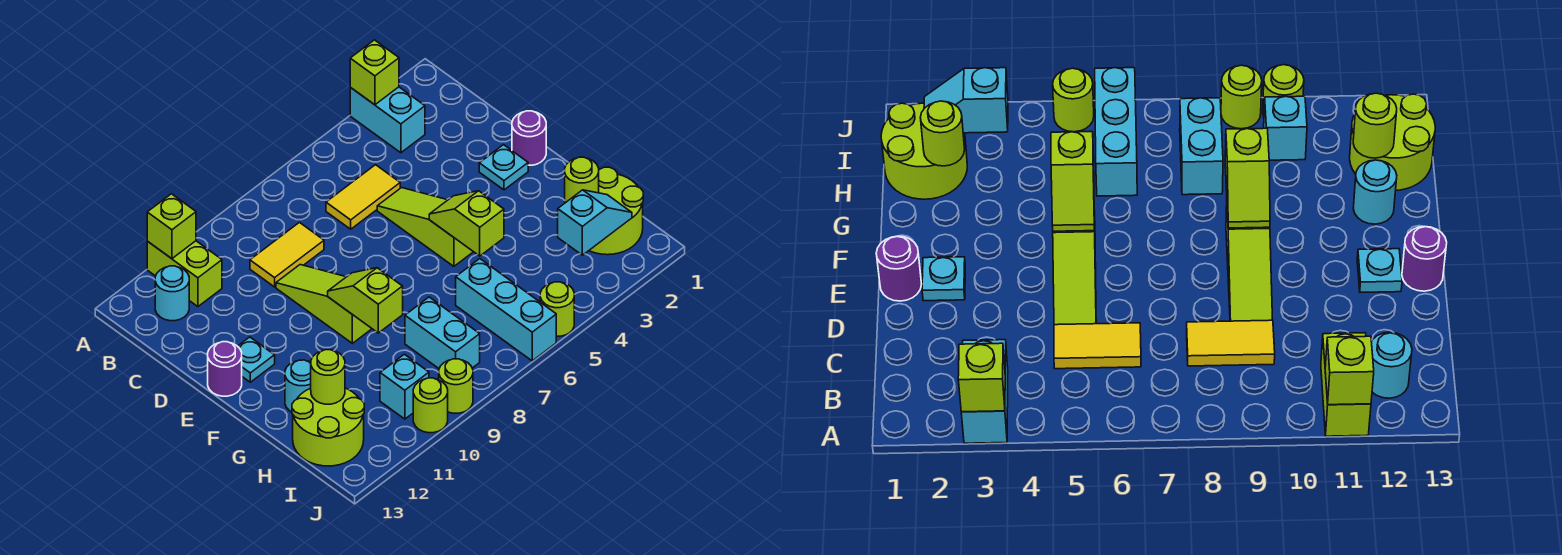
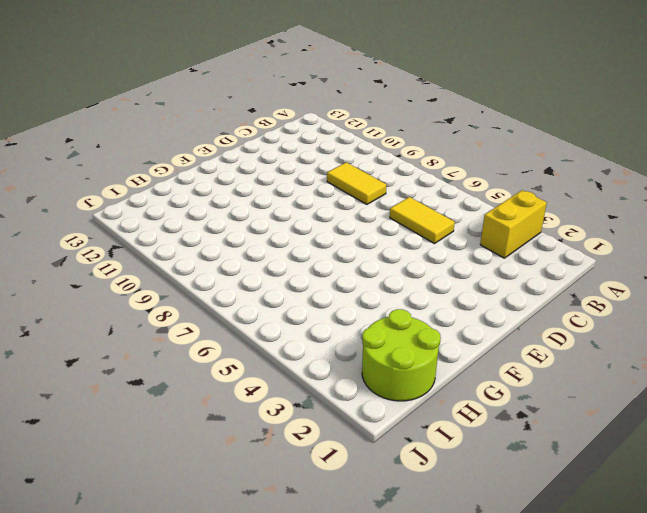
yellow 1x2 brick [480,190,547,258] -> cyan 1x2 brick [350,87,425,153]
none -> lime 1x2 brick [147,241,222,307]
none -> cyan 1x1 round brick [155,266,189,321]
none -> lime 1x3 slope [377,188,473,266]

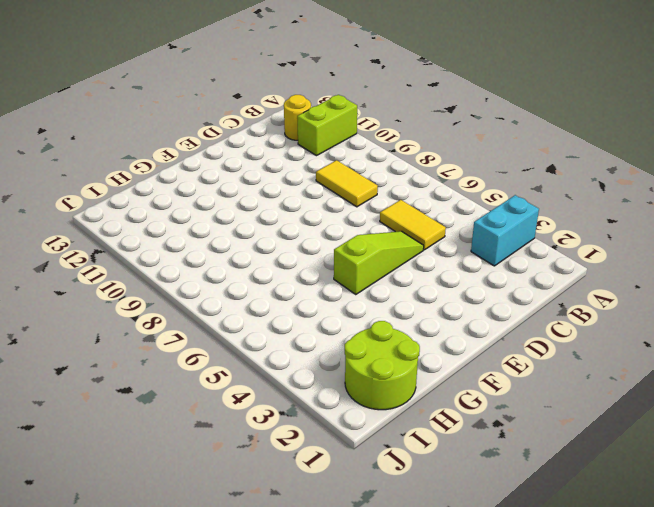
yellow 1x1 round brick [284,95,311,140] -> cyan 1x1 round brick [155,266,189,321]
none -> lime 1x3 slope [276,265,372,343]
none -> purple 1x1 round brick [512,111,546,165]
none -> cyan 1x1 plate [479,145,528,190]

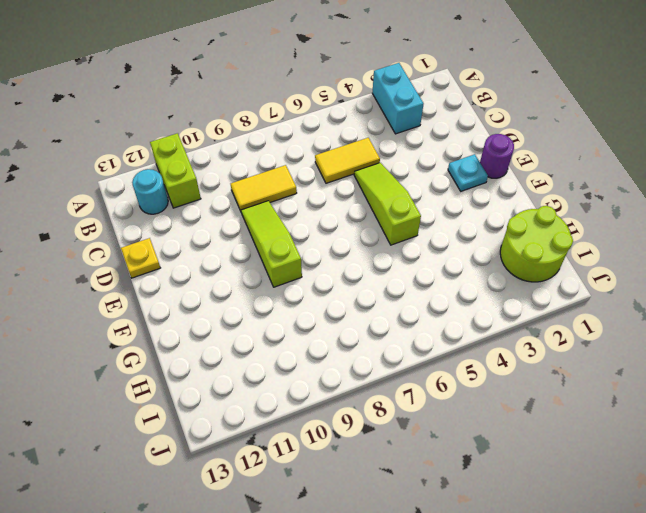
yellow 1x1 plate [121,238,160,278] -> none
none -> cyan 1x1 plate [238,337,275,382]
none -> purple 1x1 round brick [208,342,242,396]
none -> cyan 1x1 round brick [285,360,311,412]

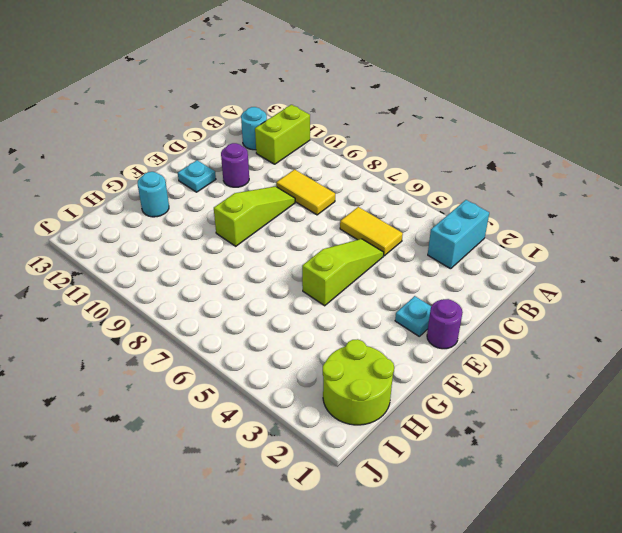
purple 1x1 round brick [221,143,249,187] -> purple 1x1 round brick moved to [208,342,242,396]
none -> cyan 1x3 brick [456,259,556,361]
none -> cyan 1x2 brick [405,297,480,368]
none -> lime 2x2 round brick [292,388,364,466]

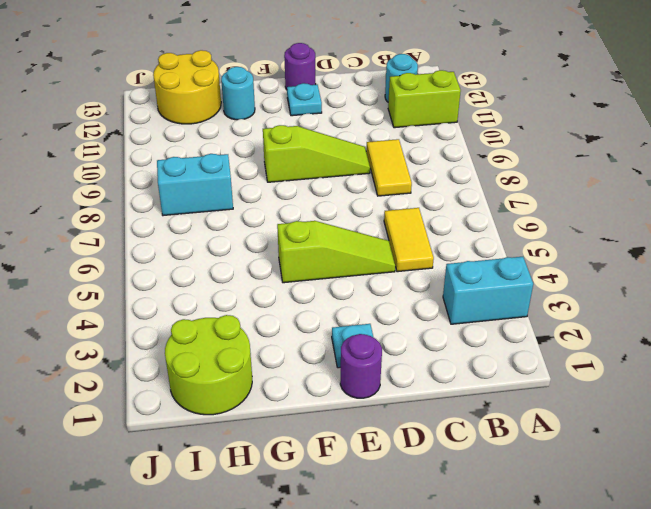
yellow 2x2 round brick [153,50,221,124] -> lime 2x2 round brick [292,388,364,466]
none -> cyan 1x3 brick [456,259,556,361]
none -> cyan 1x1 brick [380,354,429,419]
none -> lime 1x1 round brick [540,282,574,337]

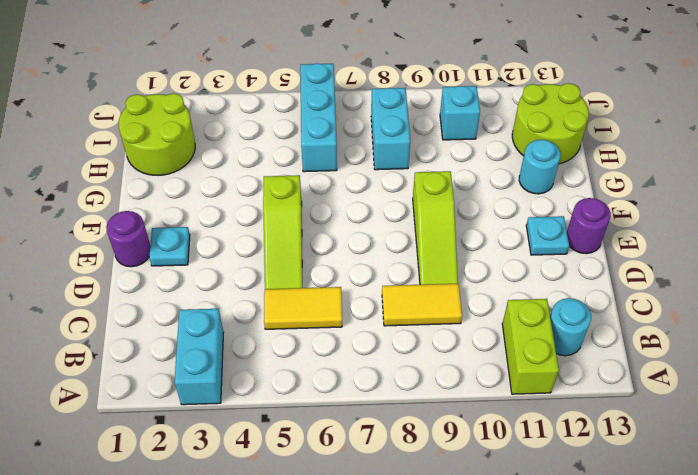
none -> lime 1x1 round brick [540,282,574,337]
none -> lime 1x1 round brick [439,359,473,413]
none -> lime 1x1 round brick [413,378,448,433]

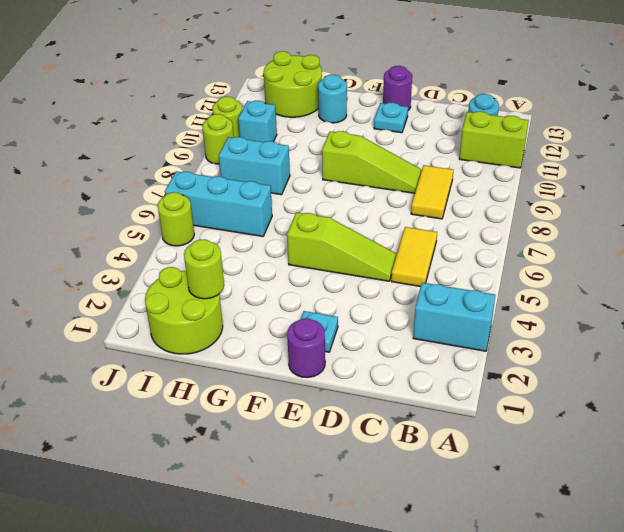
none -> lime 1x1 brick [350,40,399,105]
none -> lime 1x1 brick [147,194,196,259]
none -> lime 1x2 slope [429,191,504,256]

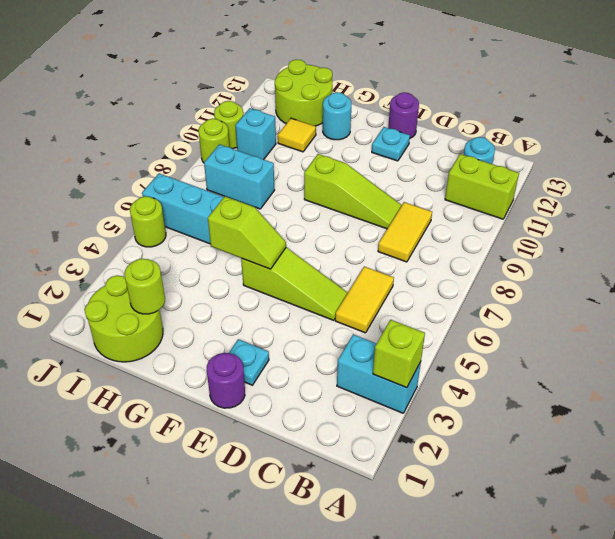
yellow 1x1 tile [278,118,316,152] -> none
none -> lime 1x1 brick [147,194,196,259]
none -> lime 1x2 slope [328,268,403,333]
none -> lime 1x1 round brick [311,350,345,404]

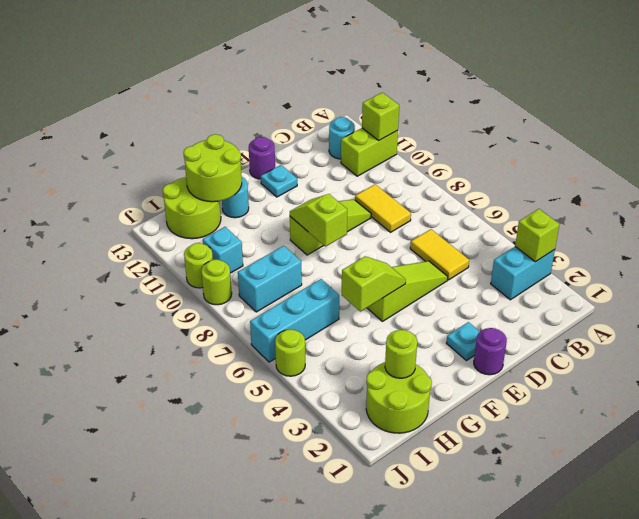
lime 1x2 slope [290,194,347,247] -> lime 1x2 slope turned to [328,268,403,333]
lime 2x2 round brick [184,134,242,202] -> lime 1x1 round brick [311,350,345,404]
none -> cyan 1x2 slope [558,190,632,255]

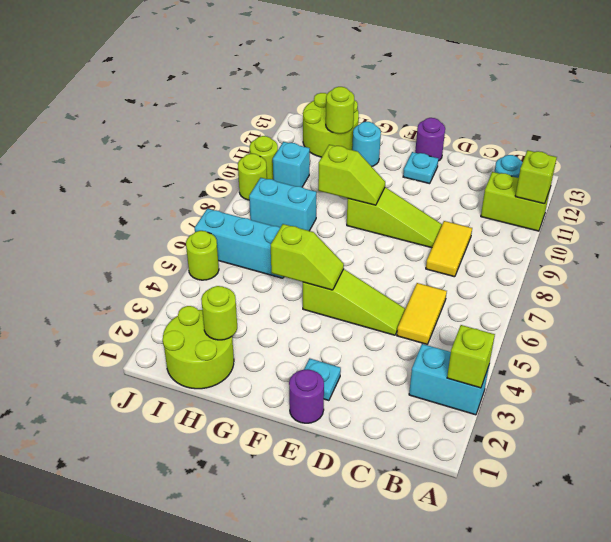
none -> cyan 1x2 slope [558,190,632,255]

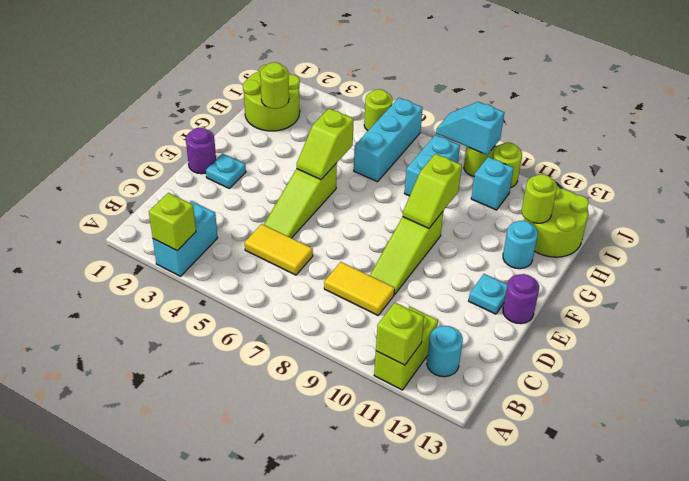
cyan 1x2 slope [436,102,504,155] -> cyan 1x2 slope moved to [558,190,632,255]

